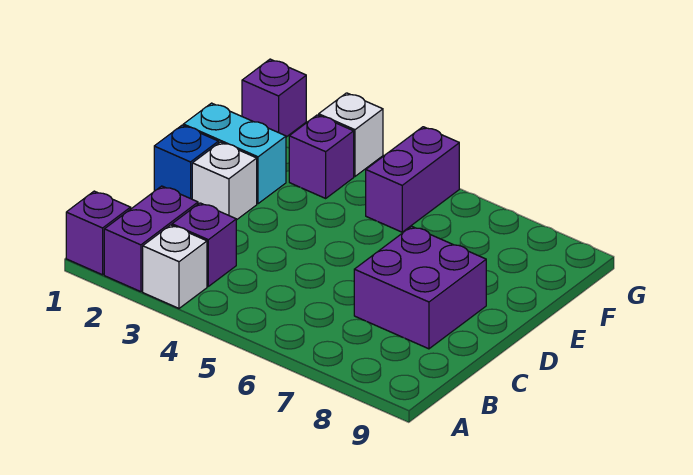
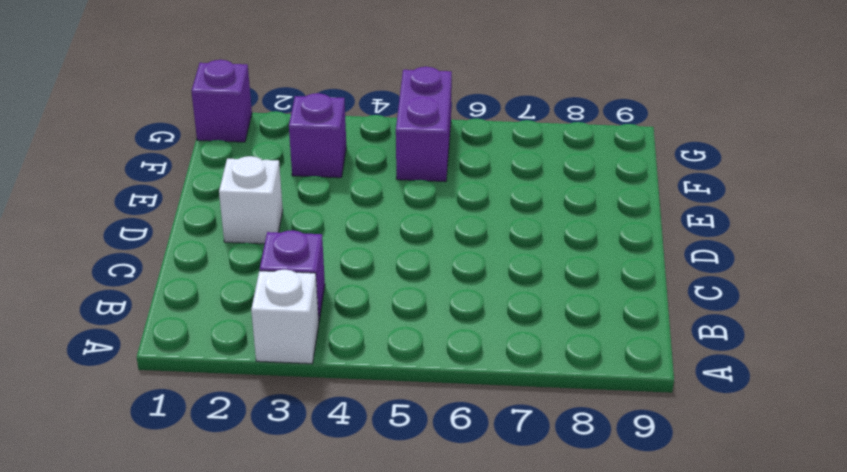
none -> purple 1x1 brick [66,191,131,275]
none -> purple 1x2 brick [104,186,198,292]
none -> purple 2x2 brick [354,226,486,349]

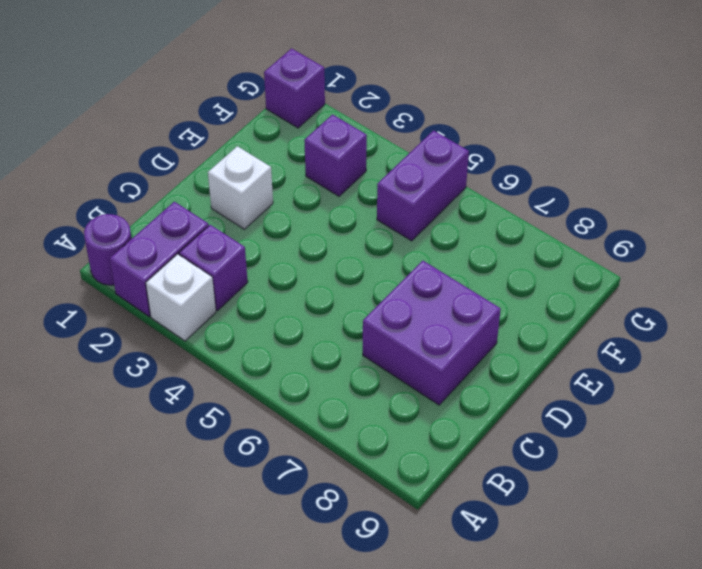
purple 1x1 round brick [84,214,132,285] -> purple 1x1 brick [66,191,131,275]
none -> blue 1x1 brick [154,125,219,199]
none -> cyan 1x2 brick [183,103,286,204]
none -> white 1x1 brick [319,93,383,176]

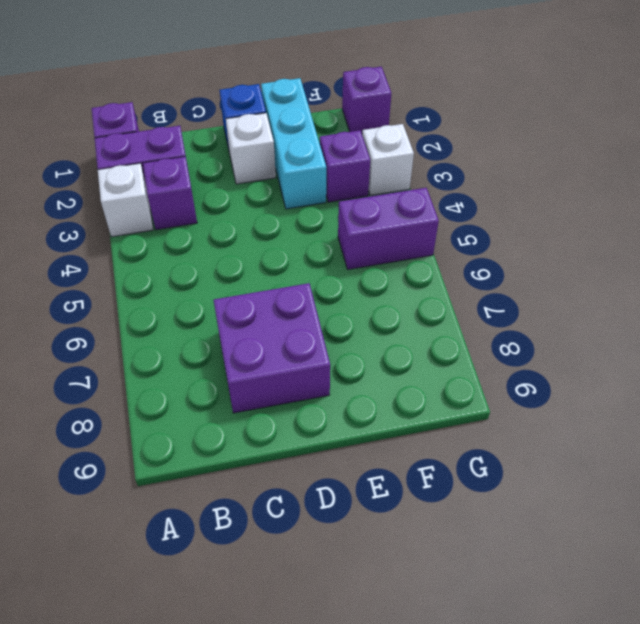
cyan 1x3 brick [261,78,326,209] -> cyan 1x2 brick [183,103,286,204]

